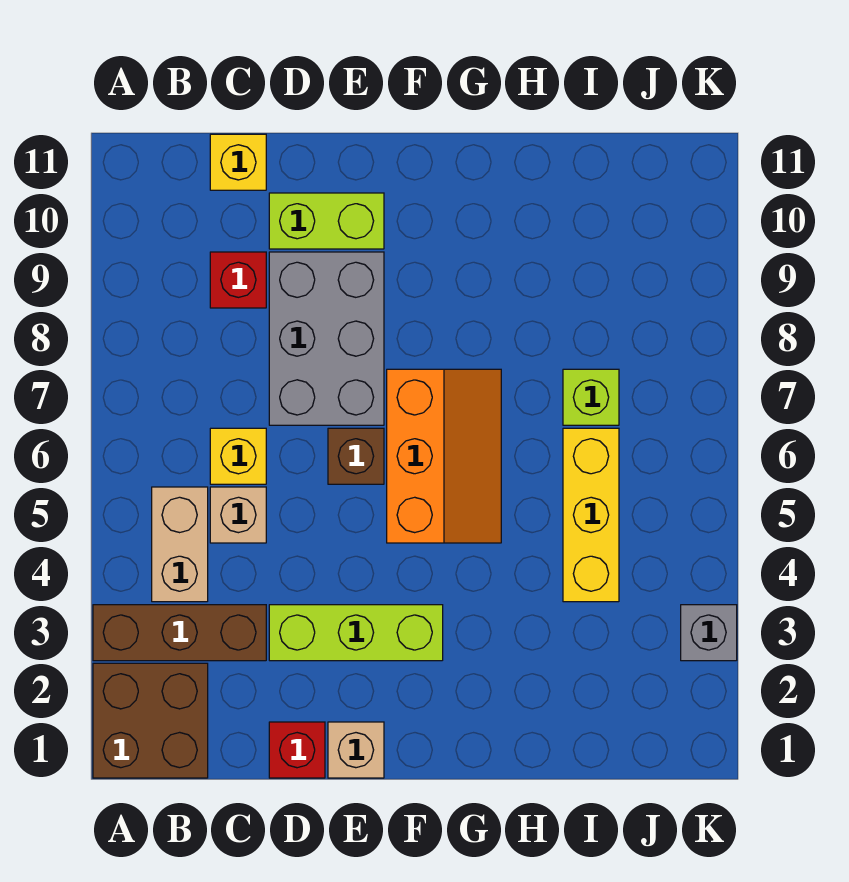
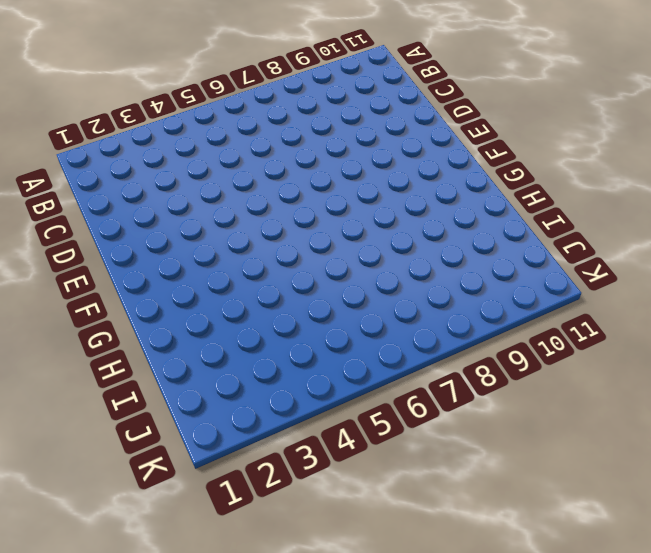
none -> brown 2x2 brick [93,663,208,778]
none -> brown 1x3 brick [93,605,266,661]
none -> tan 1x2 brick [152,487,208,602]

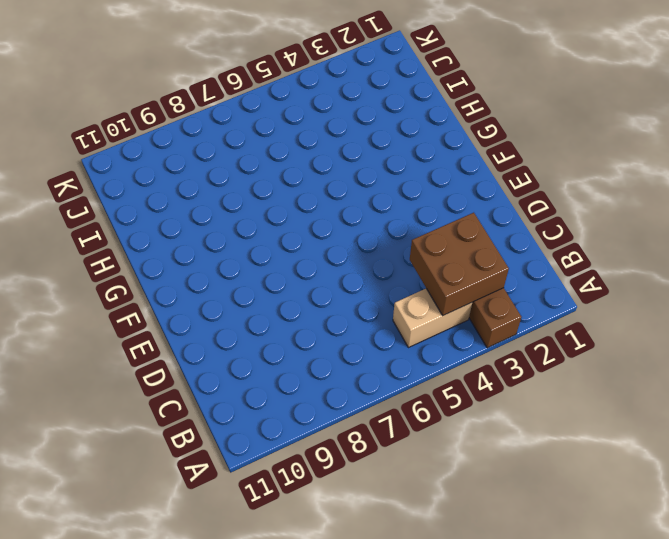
brown 2x2 brick [410,213,509,315] -> brown 2x2 brick moved to [93,663,208,778]
none -> tan 1x1 brick [210,487,266,543]
none -> yellow 1x1 brick [210,428,266,484]
none -> red 1x1 brick [210,252,266,308]

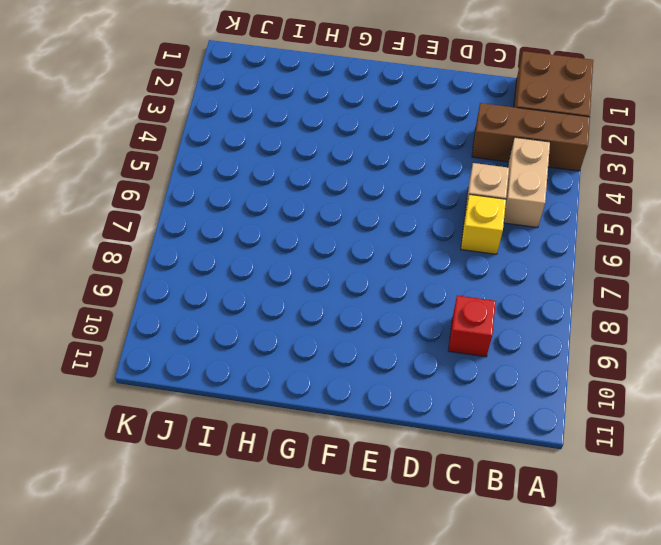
none -> yellow 1x1 brick [210,134,266,190]
none -> red 1x1 brick [269,722,325,778]
none -> lime 1x3 brick [269,605,443,661]

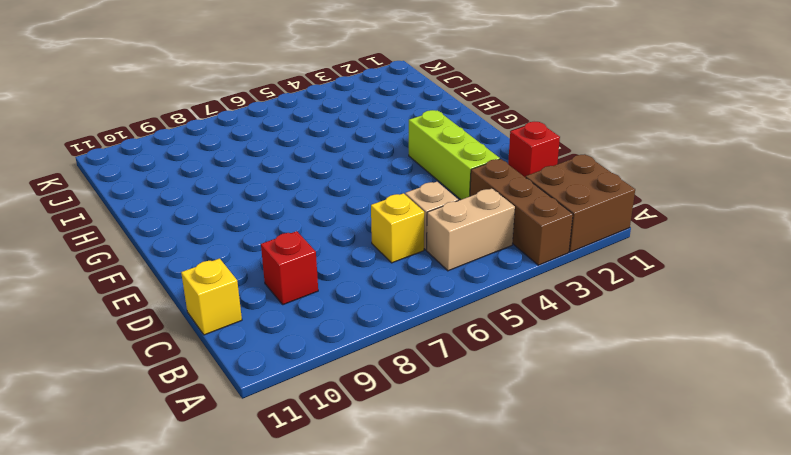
none -> grey 2x3 brick [269,252,384,425]
none -> lime 1x2 brick [269,193,384,249]
none -> tan 1x1 brick [328,722,384,778]

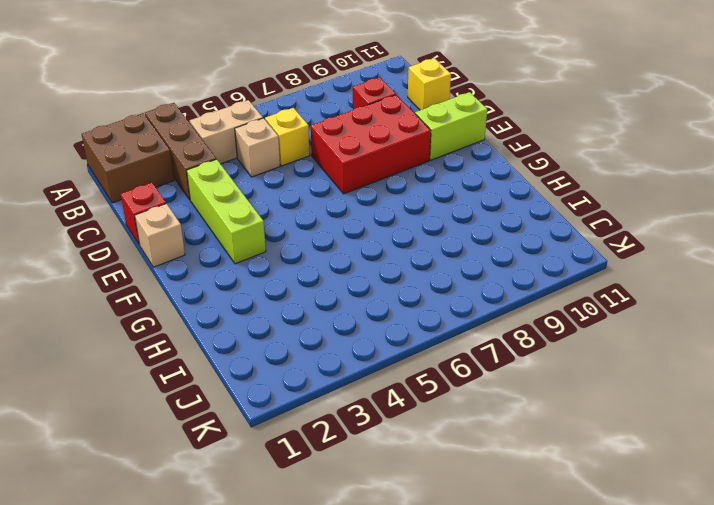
red 2x3 brick [311,95,431,194] -> grey 2x3 brick [269,252,384,425]
lime 1x2 brick [415,92,487,160] -> lime 1x2 brick turned to [269,193,384,249]
none -> brown 1x1 brick [328,428,384,484]
none -> orange 2x3 slope [387,369,501,543]
none -> yellow 1x3 brick [563,428,619,602]

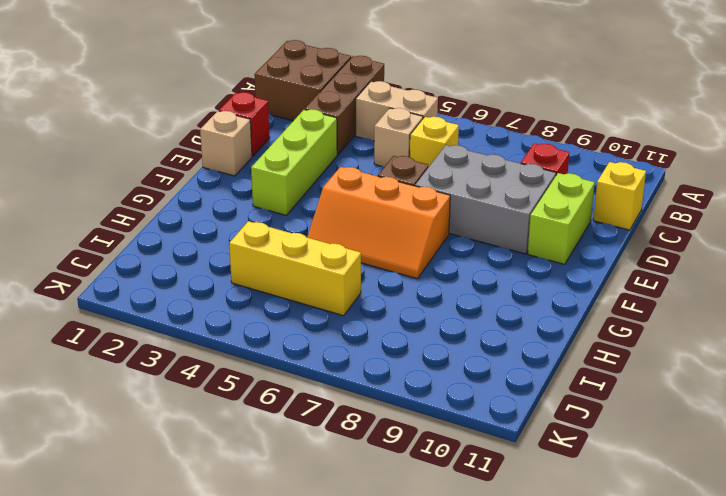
none -> lime 1x1 brick [563,369,619,425]
none -> grey 1x1 brick [681,605,737,661]

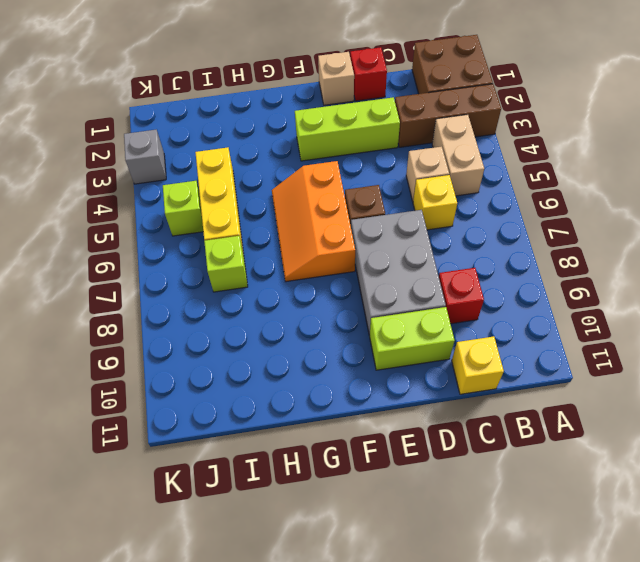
lime 1x1 brick [163,181,203,236] -> none

